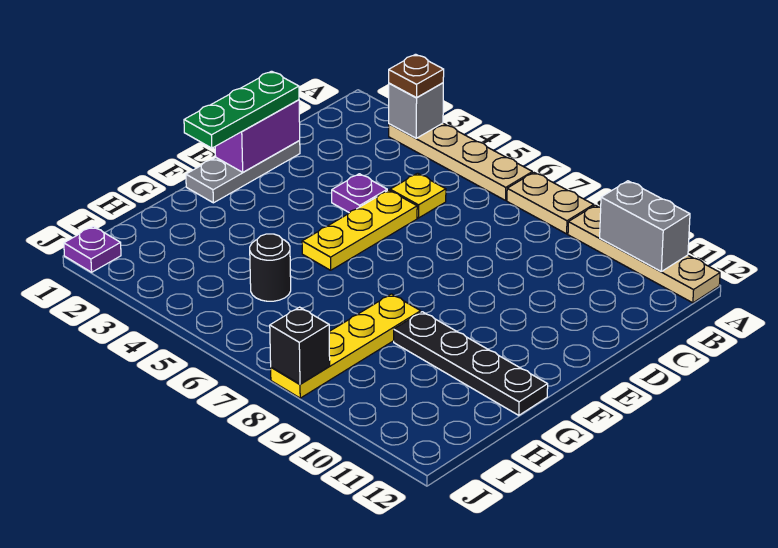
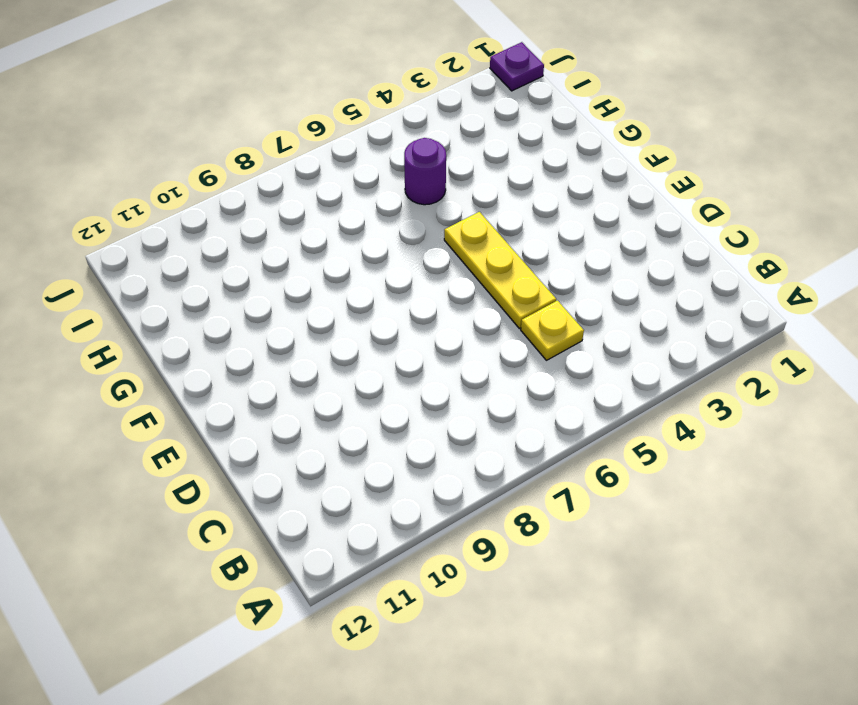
purple 1x1 round brick [404,138,446,205] -> black 1x1 round brick [250,234,291,301]
none -> tan 1x4 plate [389,123,532,200]
none -> tan 1x2 plate [507,173,594,234]
none -> tan 1x4 plate [568,205,720,303]

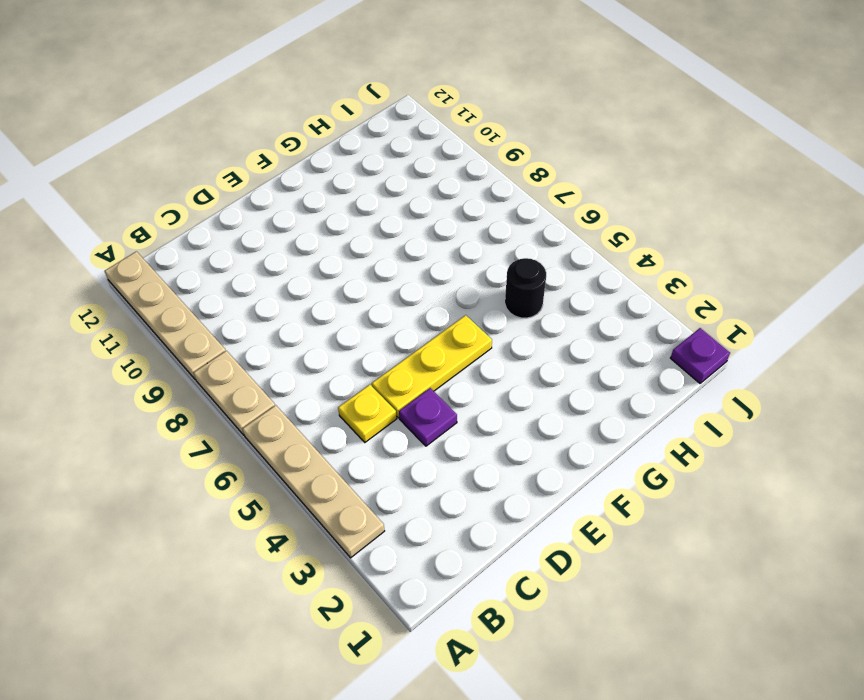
none -> grey 1x3 plate [186,141,300,203]
none -> yellow 1x4 plate [271,294,421,398]
none -> black 1x4 plate [394,312,548,415]

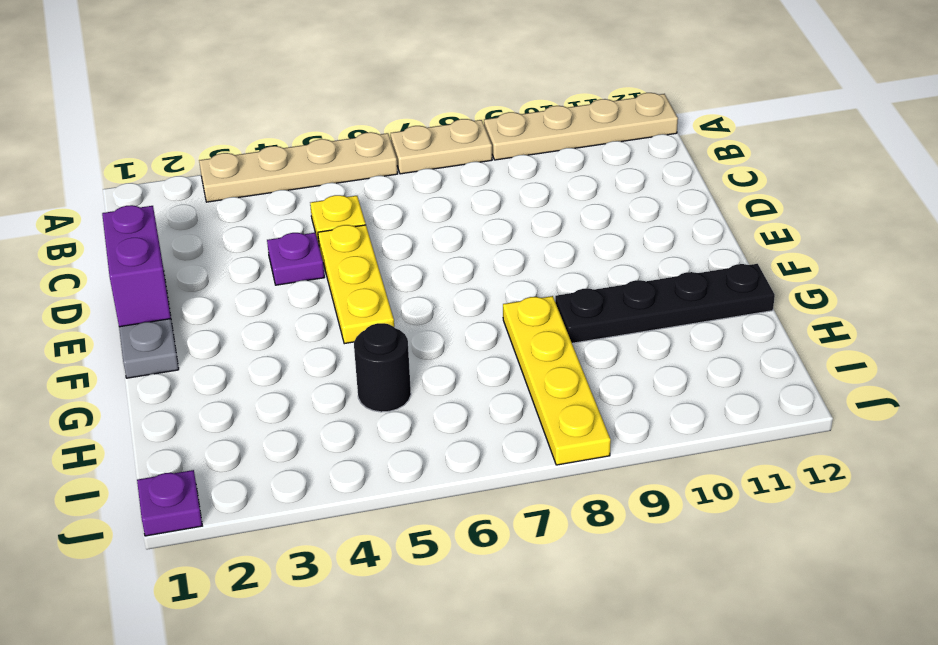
none -> grey 1x1 brick [389,83,443,138]
none -> grey 1x2 brick [600,181,690,271]
none -> black 1x1 brick [270,307,330,384]

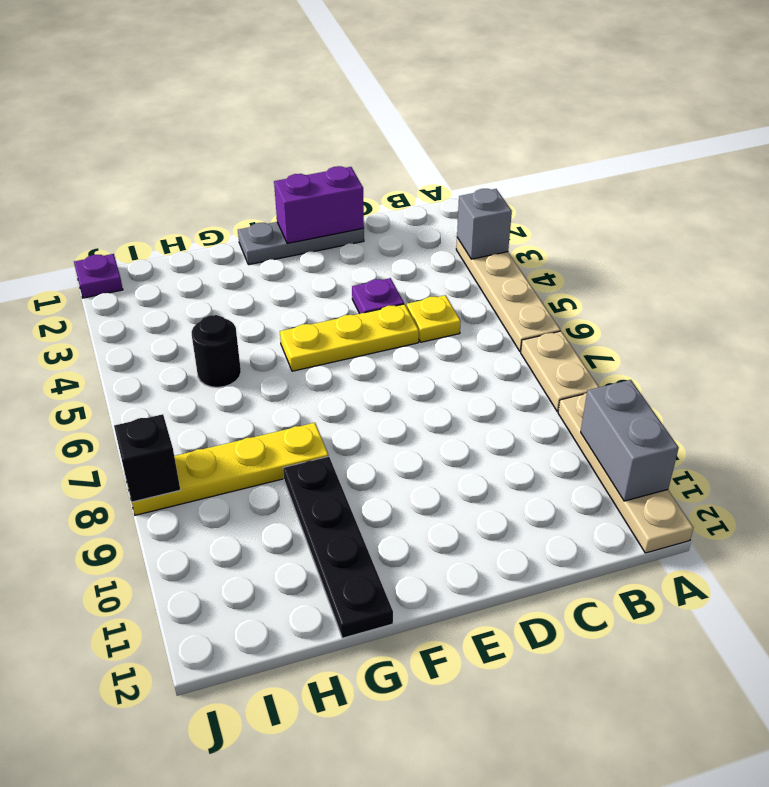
none -> brown 1x1 plate [389,54,444,98]
none -> green 1x3 plate [184,71,299,148]

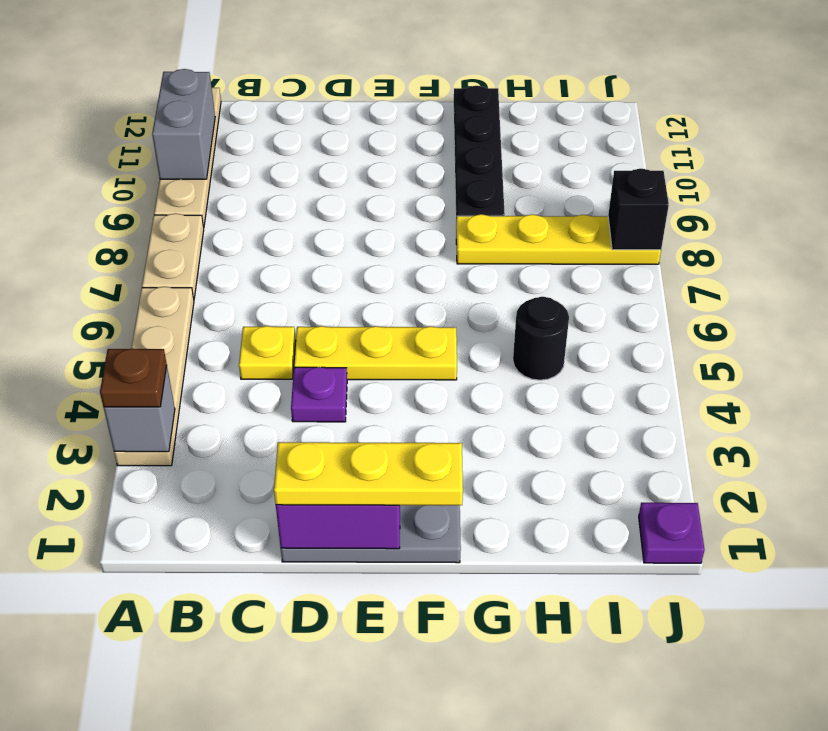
yellow 1x3 plate [274,442,463,505] -> green 1x3 plate [184,71,299,148]

